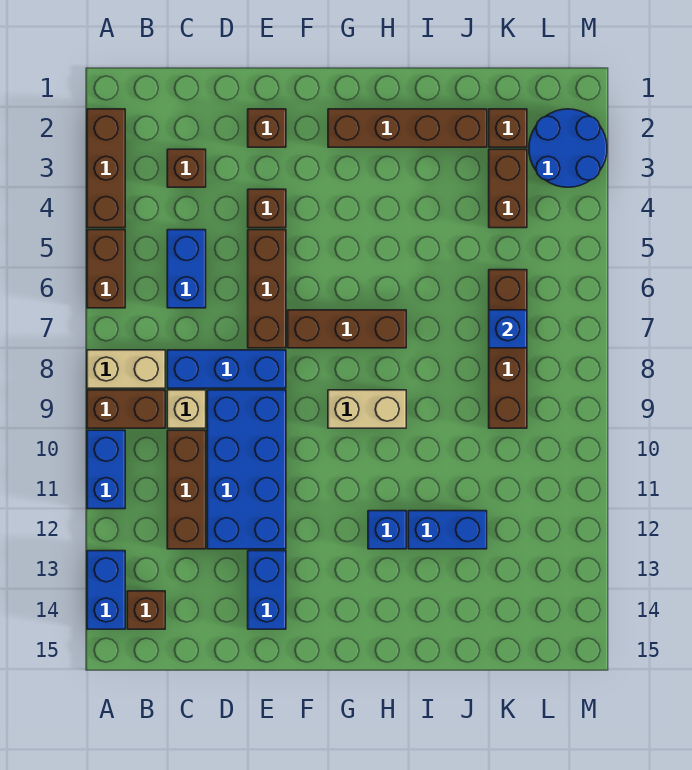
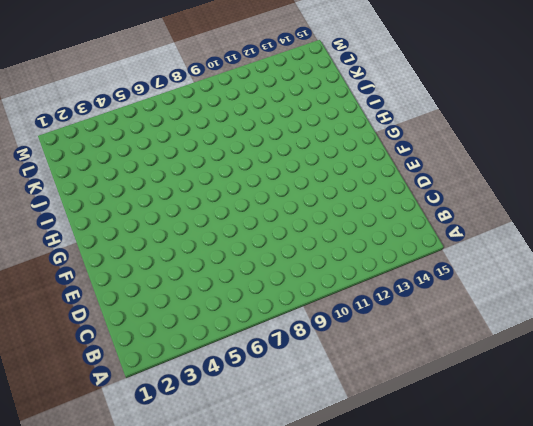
none -> brown 1x3 brick [87,109,125,228]
none -> brown 1x2 brick [87,230,125,308]
none -> tan 1x2 brick [87,350,165,388]

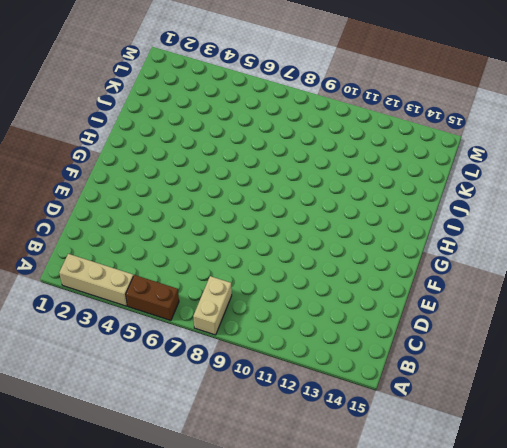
tan 1x3 brick [59,254,133,306] -> brown 1x3 brick [87,109,125,228]
none -> brown 1x2 brick [87,390,165,428]
none -> blue 1x2 brick [87,430,125,509]
none -> blue 1x2 brick [87,551,125,629]

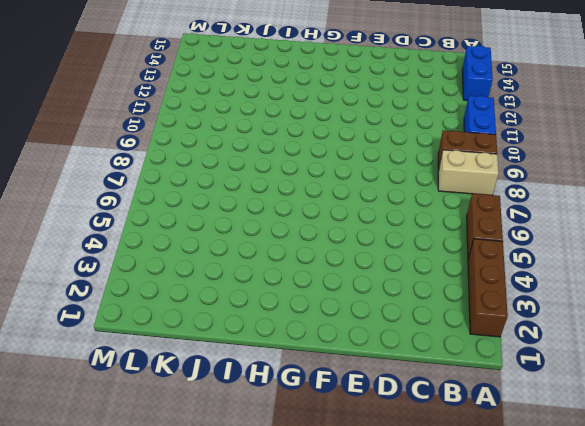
none -> brown 1x1 brick [127,591,165,629]
none -> brown 1x1 brick [167,149,206,187]
none -> blue 1x2 brick [167,230,206,308]

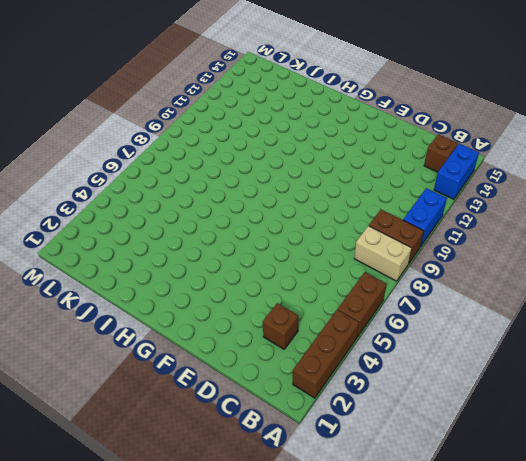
none -> blue 1x2 brick [167,230,206,308]
none -> blue 1x3 brick [167,350,286,388]
none -> tan 1x1 brick [167,390,206,428]

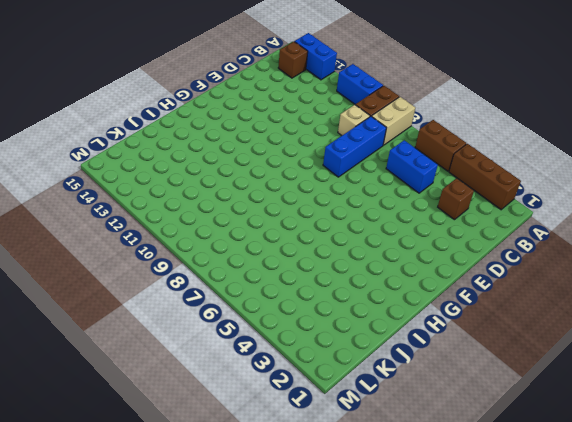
none -> brown 1x3 brick [167,430,206,549]
none -> blue 2x4 brick [207,390,286,549]
none -> brown 1x1 brick [248,109,286,147]

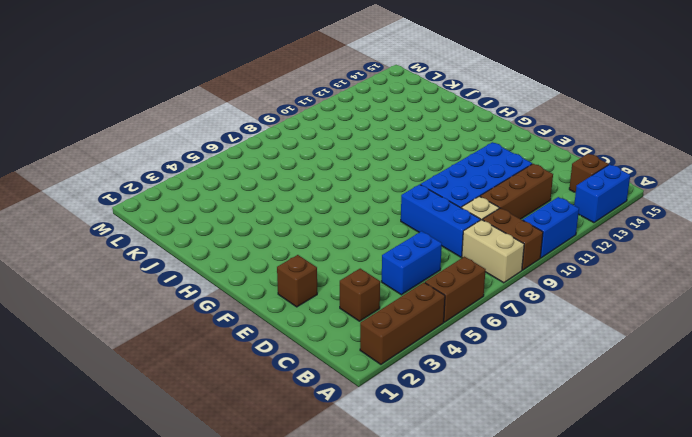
none -> brown 1x1 brick [248,189,286,228]
none -> brown 1x3 brick [248,230,286,348]
none -> blue 1x2 brick [248,551,286,629]

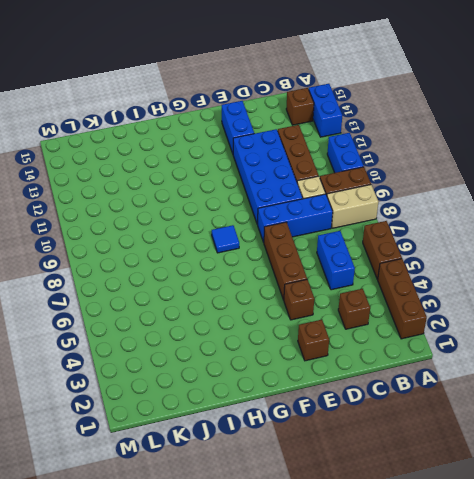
blue 1x1 tile [212,225,239,253] -> none
none -> brown 1x3 brick [288,310,406,348]
none -> brown 1x4 brick [328,109,487,147]
none -> tan 1x2 brick [328,390,406,428]

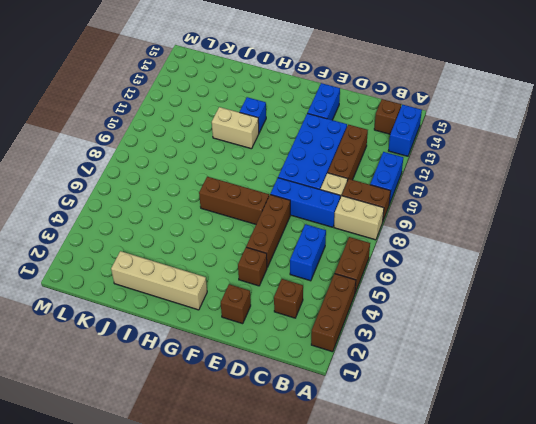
tan 1x4 brick [111,251,207,310] -> brown 1x4 brick [328,109,487,147]
tan 1x2 brick [212,107,259,149] -> tan 1x2 brick moved to [328,390,406,428]
none -> blue 1x2 brick [408,511,487,549]
none -> brown 1x1 brick [489,109,527,147]
none -> brown 1x2 brick [489,149,527,228]

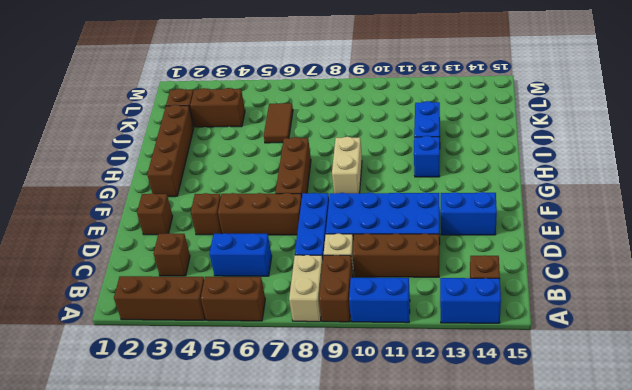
brown 1x2 tile [264,103,293,143] -> brown 1x4 brick [489,270,527,428]
none -> blue 2x2 round brick [529,109,607,187]
none -> blue 1x1 brick [489,310,527,348]

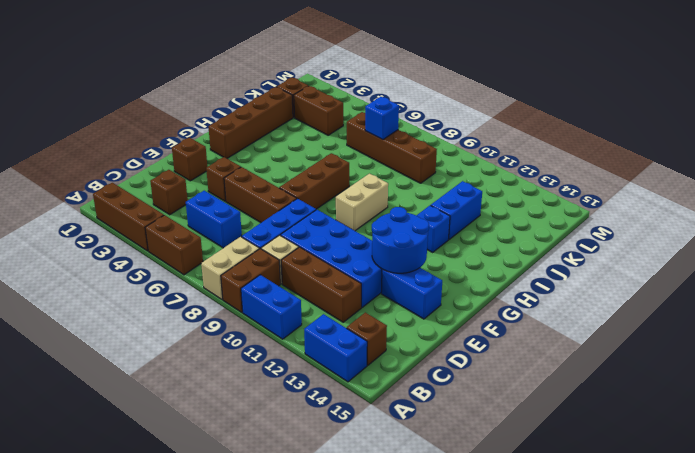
blue 2x2 round brick [372,207,429,273] -> blue 2x2 round brick moved to [529,109,607,187]

